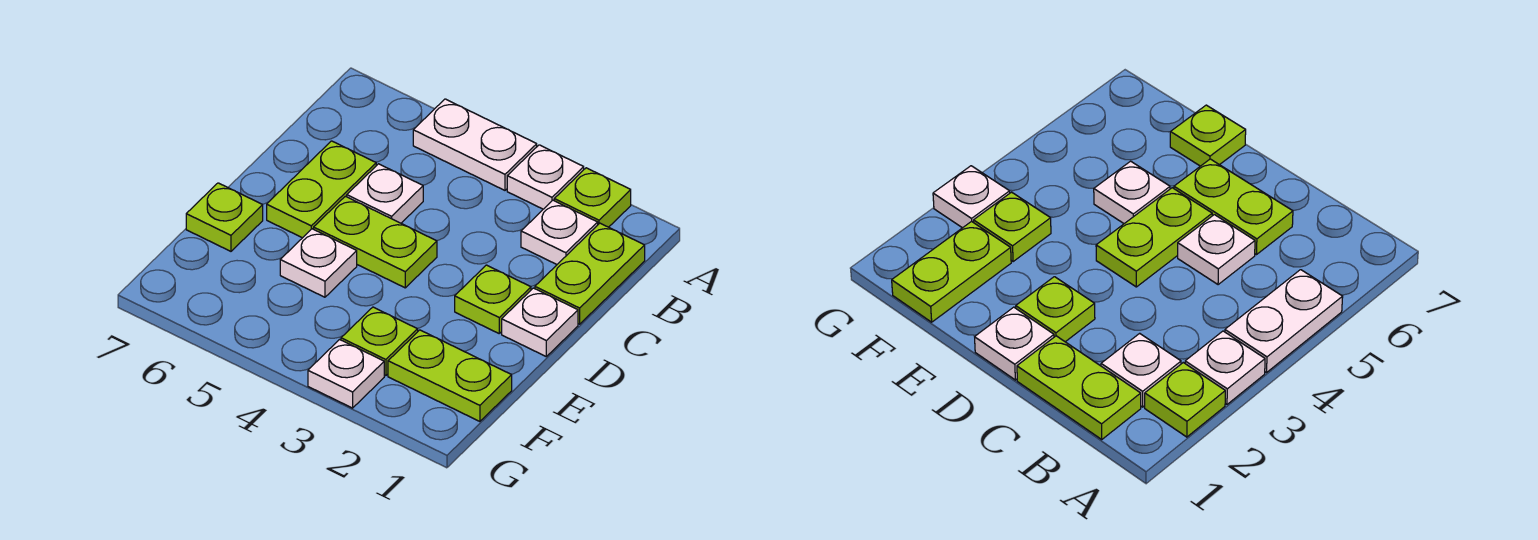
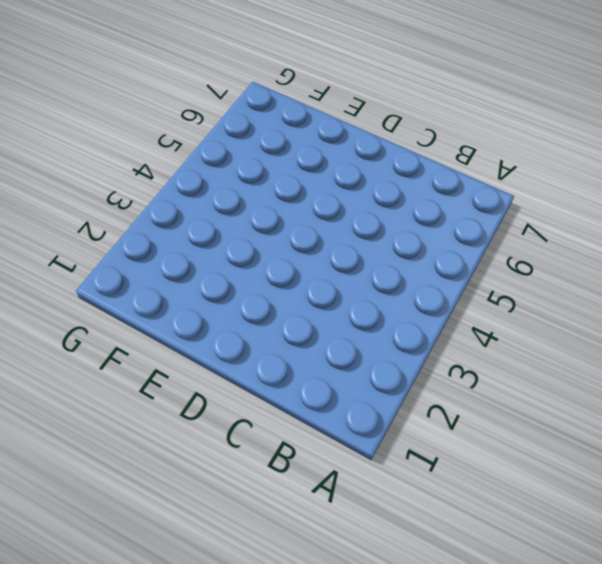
none -> lime 1x1 plate [554,168,631,227]
none -> white 1x1 plate [507,145,584,209]
none -> white 1x2 plate [413,99,537,190]

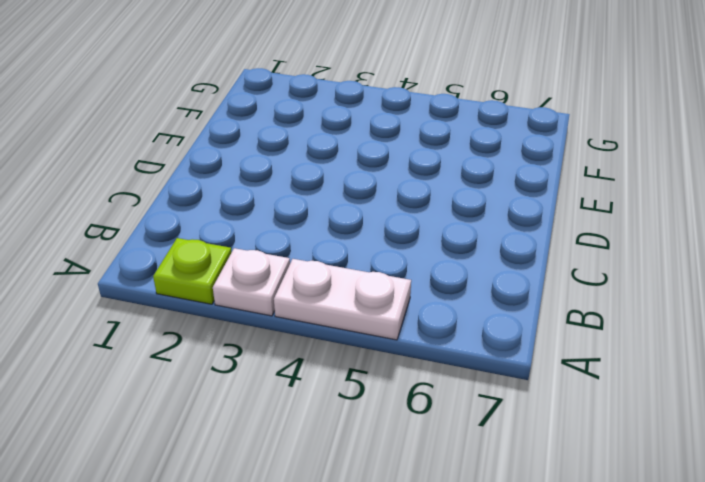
none -> lime 1x2 plate [535,223,645,324]
none -> white 1x1 plate [521,200,598,264]
none -> white 1x1 plate [347,164,423,223]

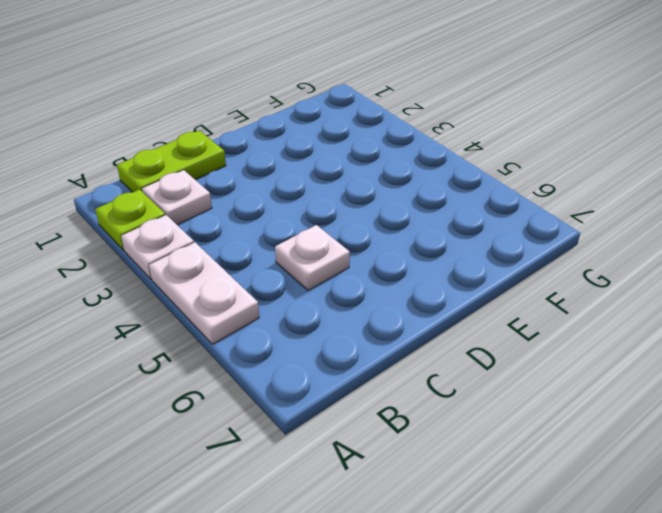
none -> lime 1x2 plate [267,141,376,238]
none -> white 1x1 plate [502,288,578,356]
none -> lime 1x1 plate [455,265,531,333]

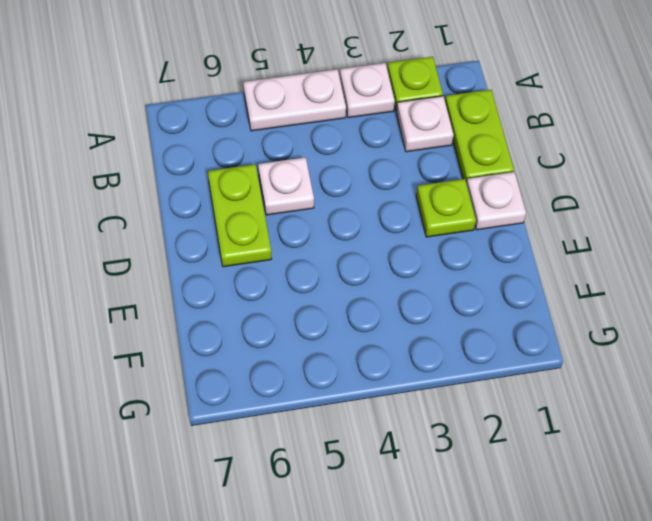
none -> lime 1x2 plate [314,196,437,288]
none -> white 1x1 plate [280,229,357,297]
none -> lime 1x1 plate [186,183,263,251]

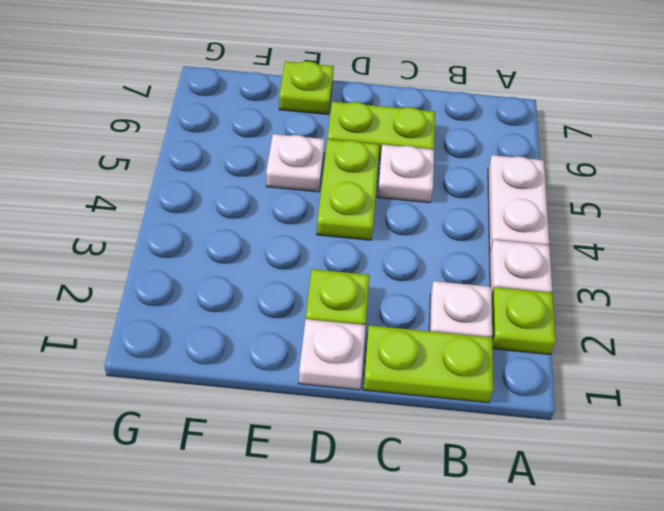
none -> lime 1x2 plate [388,330,512,421]
none -> lime 1x1 plate [341,307,418,376]
none -> white 1x1 plate [308,340,384,408]

